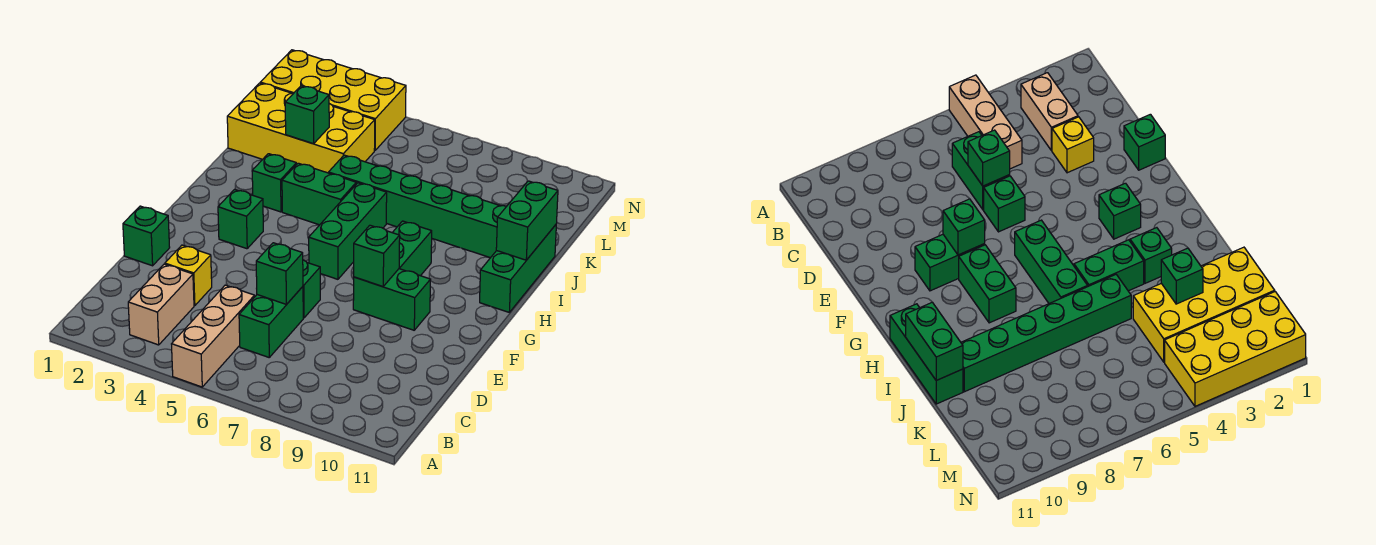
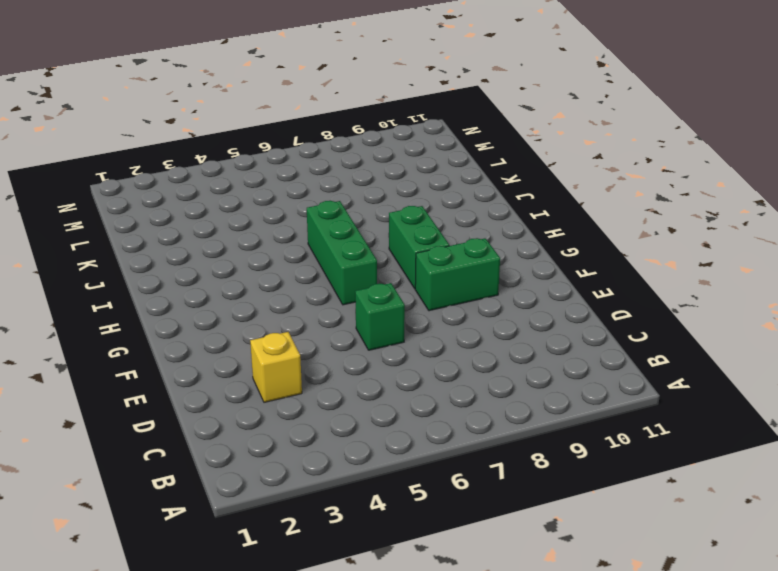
none -> tan 1x3 brick [172,285,255,387]
none -> tan 1x2 brick [128,264,194,345]
none -> green 1x2 brick [239,287,303,357]

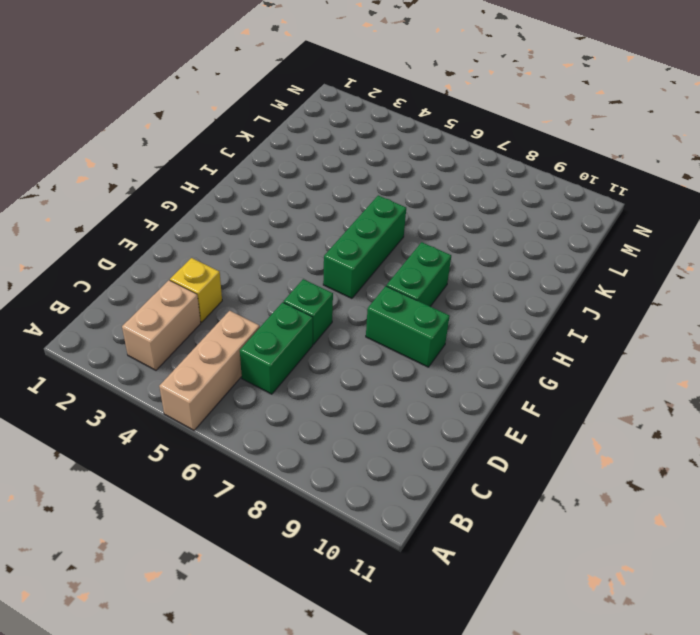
none -> green 1x1 brick [123,206,170,266]
none -> green 1x1 brick [218,189,263,249]
none -> green 1x3 brick [480,225,556,312]

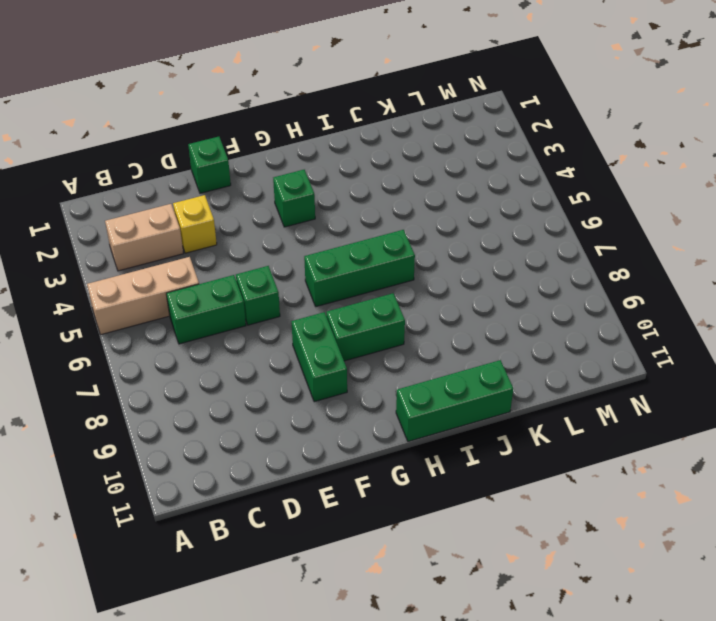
none -> green 1x1 brick [252,154,297,212]
none -> green 1x2 brick [282,163,356,225]
none -> green 1x6 brick [329,155,507,258]

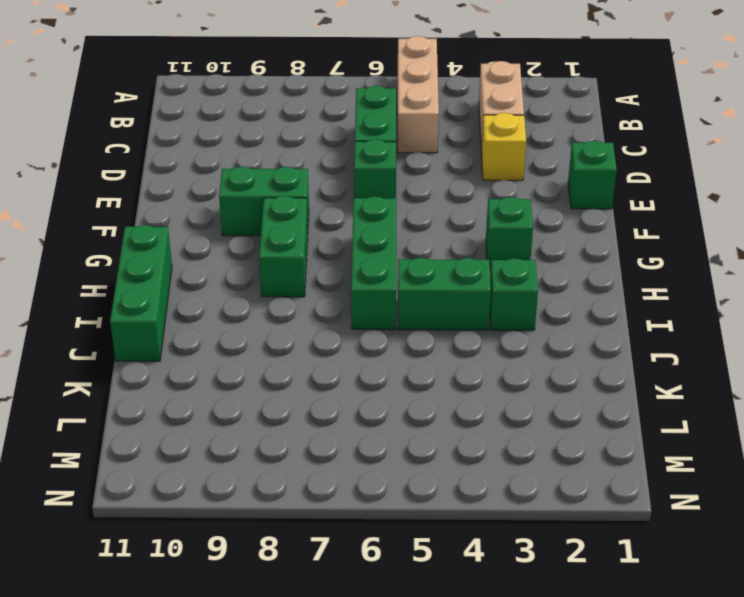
none -> green 1x6 brick [329,155,507,258]
none -> yellow 2x4 brick [227,83,375,173]
none -> yellow 2x4 brick [260,50,406,151]

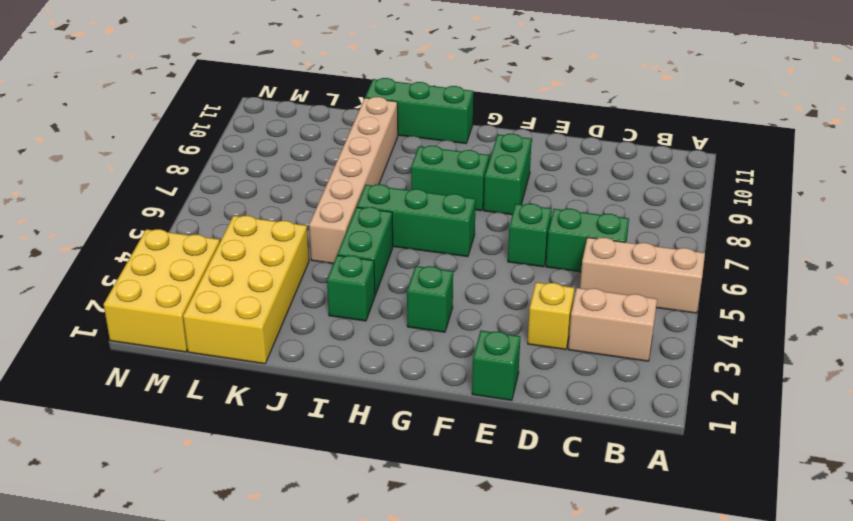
tan 1x6 brick [309,97,398,263] -> green 1x6 brick [329,155,507,258]
yellow 2x3 brick [104,229,220,352] -> yellow 2x4 brick [260,50,406,151]
none -> green 1x1 brick [256,243,303,304]
none -> green 1x1 brick [354,225,400,287]
none -> green 1x2 brick [496,181,558,260]

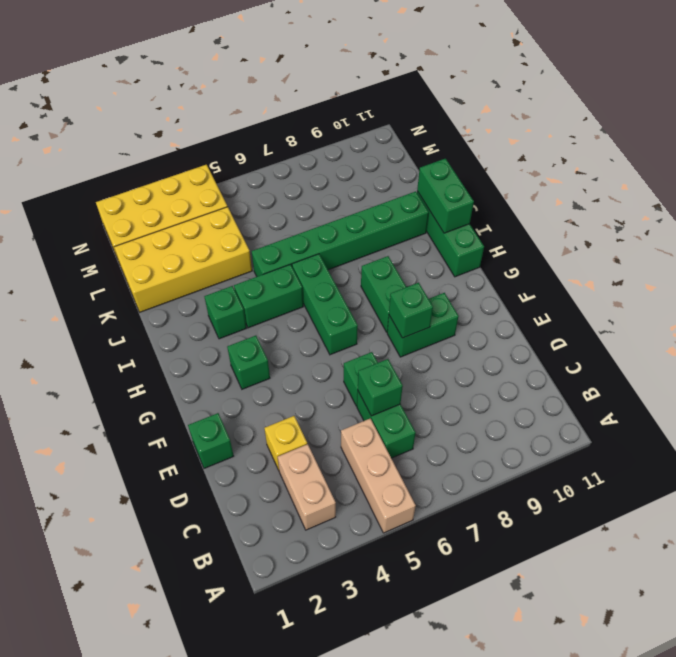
none -> green 1x1 brick [285,86,329,144]

